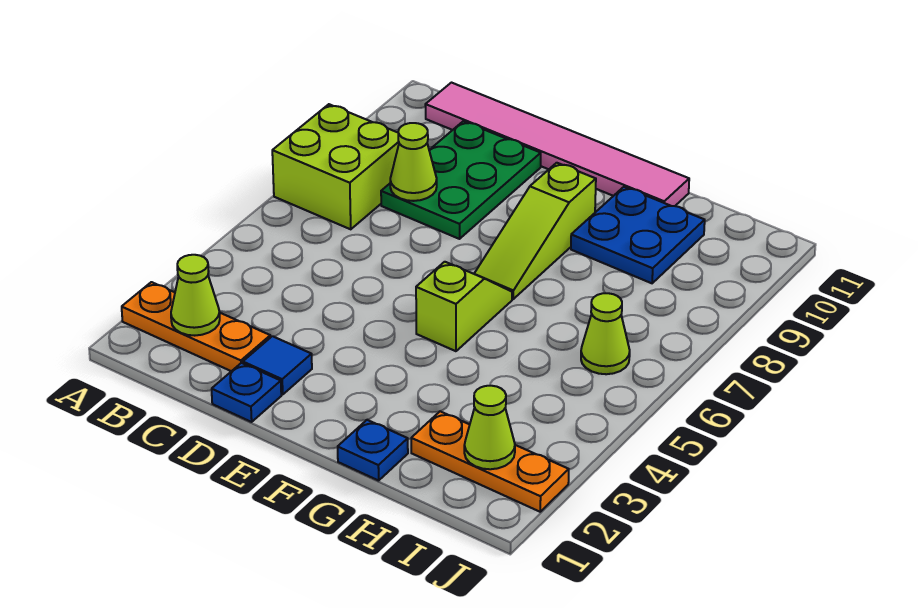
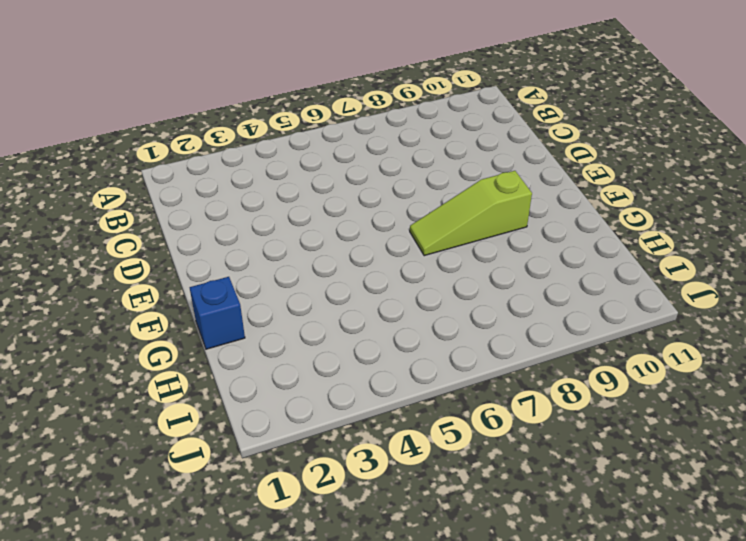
blue 1x1 brick [190,277,245,349] -> blue 1x1 plate [338,420,408,481]
none -> orange 1x3 plate [122,282,270,371]
none -> lime 2x2 brick [272,104,399,229]
none -> pink 1x6 tile [425,83,689,206]

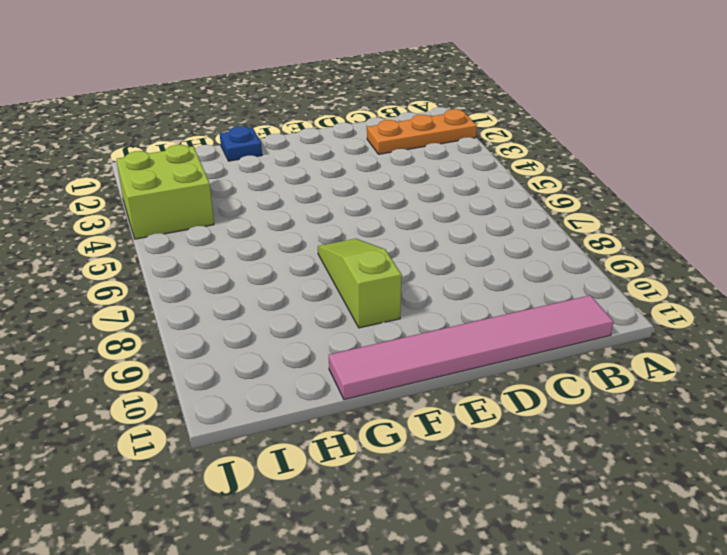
lime 2x2 brick [116,145,214,239] -> lime 2x2 brick moved to [272,104,399,229]
none -> green 2x3 plate [381,121,541,239]
none -> blue 1x1 plate [212,363,281,422]
none -> blue 1x1 tile [243,336,312,394]

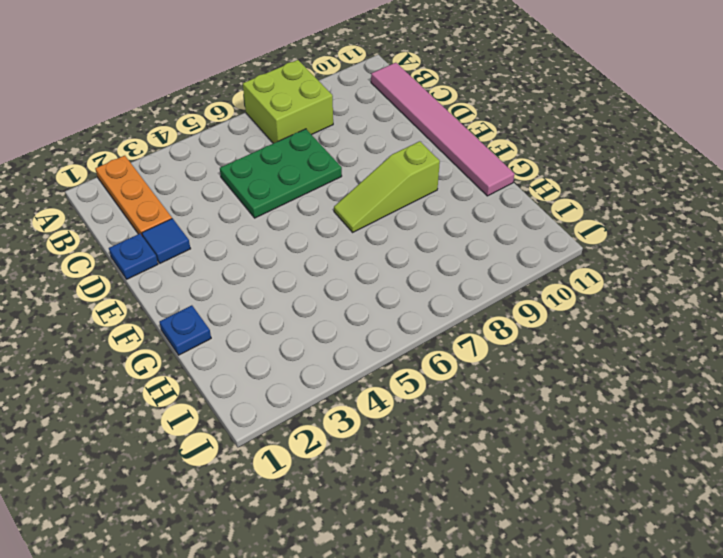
green 2x3 plate [220,129,342,218] -> green 2x3 plate moved to [381,121,541,239]
none -> lime 1x2 slope [416,262,512,351]
none -> blue 2x2 plate [571,187,705,283]
none -> orange 1x3 plate [411,411,569,512]

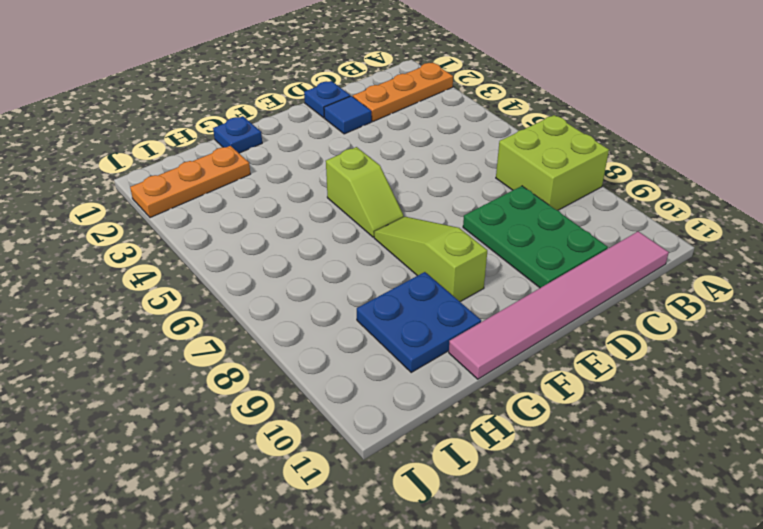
none -> lime 1x1 cone [581,293,630,374]
none -> lime 1x1 cone [171,255,220,336]
none -> lime 1x1 cone [390,123,437,201]

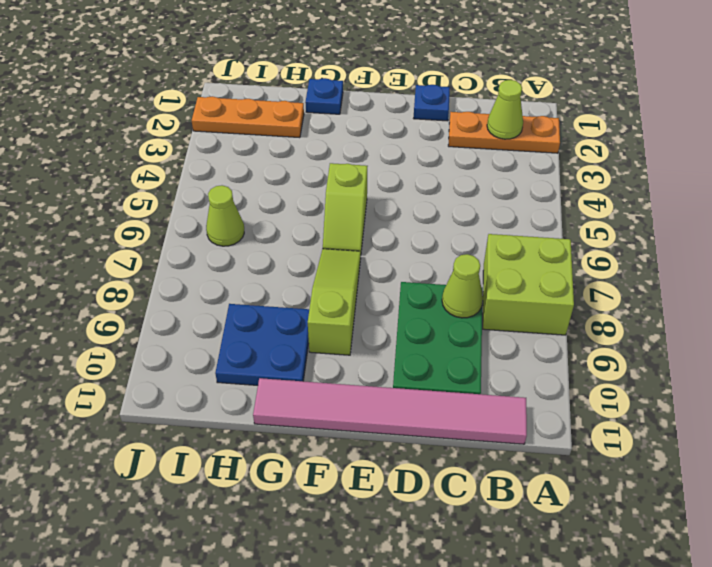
none -> blue 1x1 tile [243,336,312,394]
none -> lime 1x1 cone [464,386,515,469]

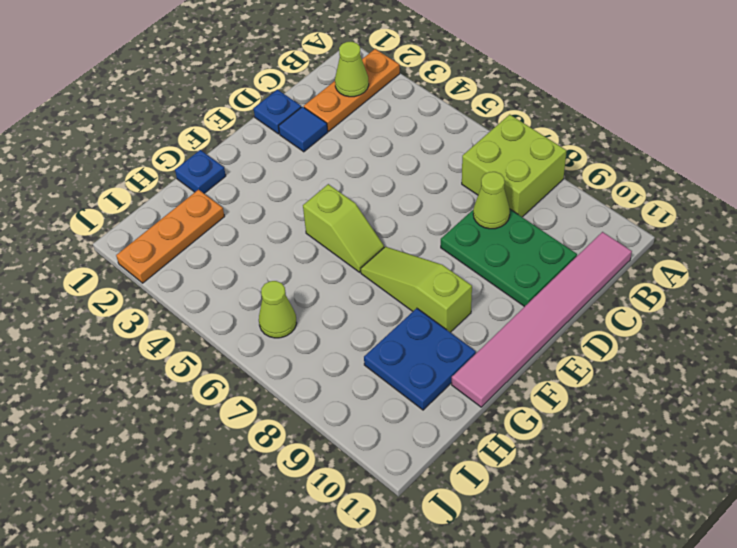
none -> lime 1x1 cone [464,386,515,469]

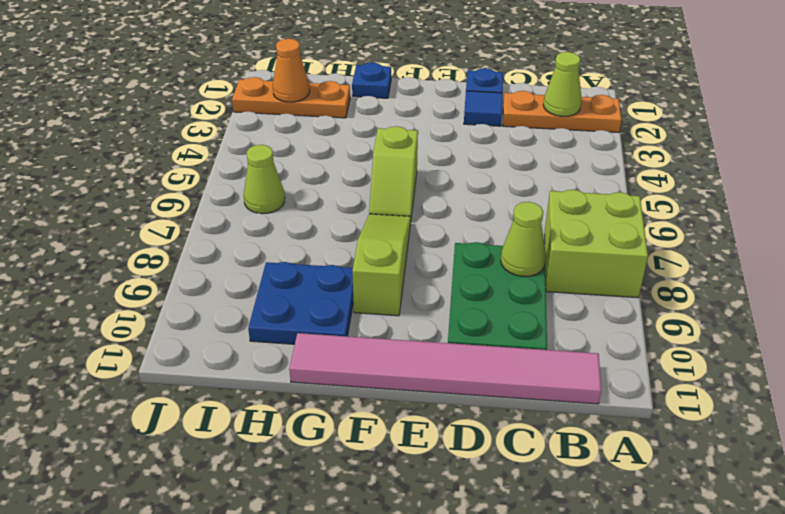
orange 1x1 cone [273,39,310,102] -> lime 1x1 cone [464,386,515,469]

